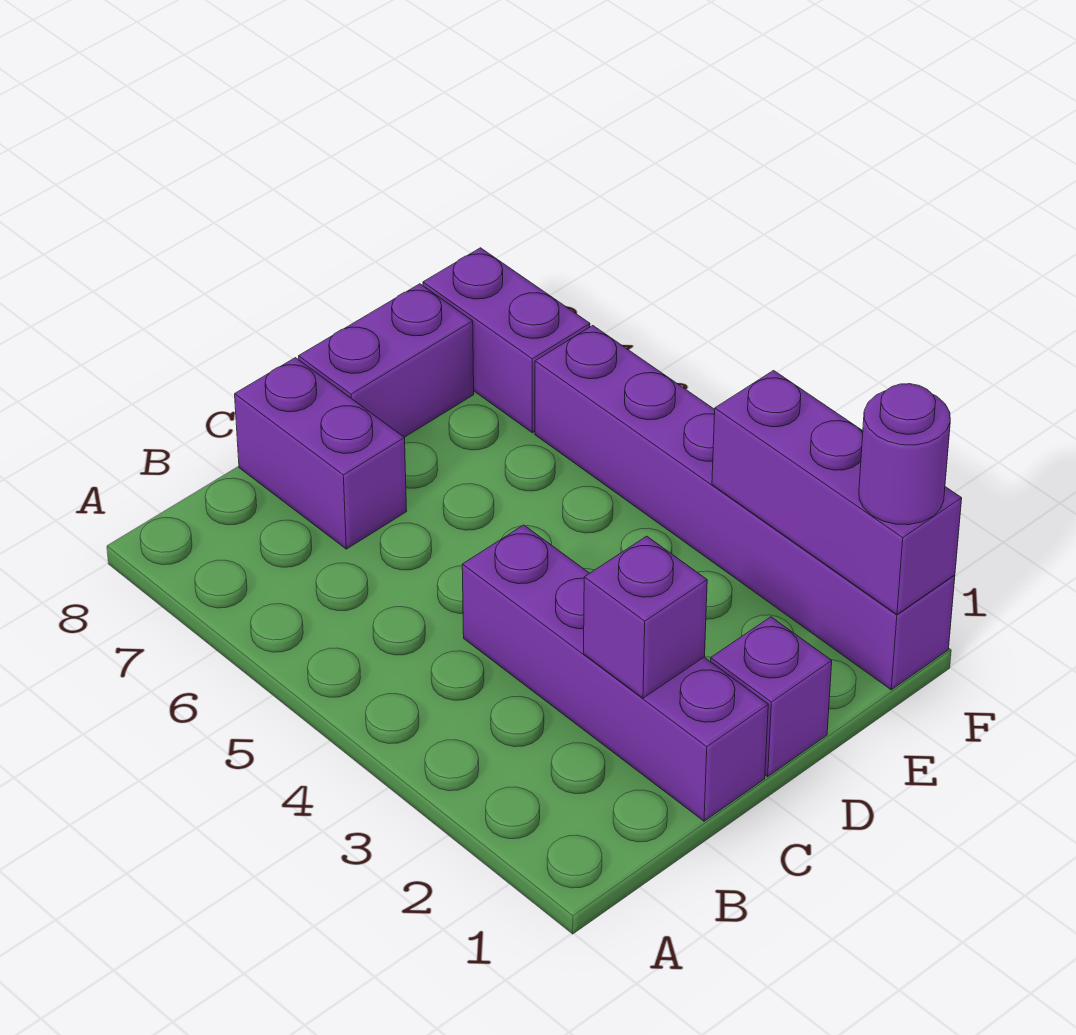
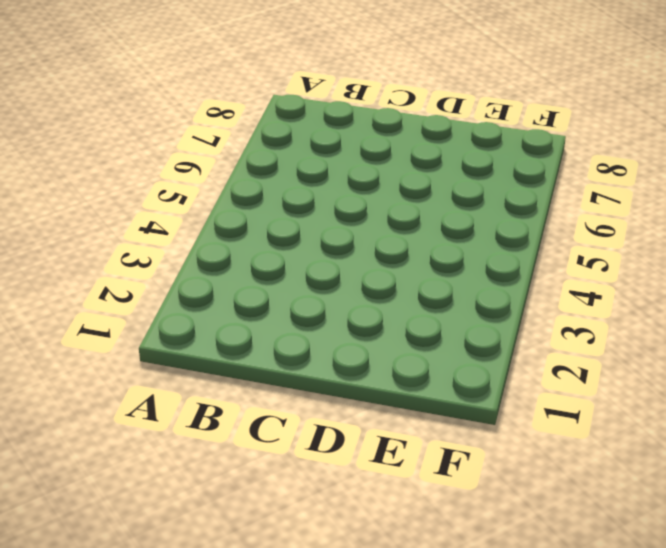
none -> purple 1x4 brick [462,525,768,821]
none -> purple 1x2 brick [235,358,407,549]

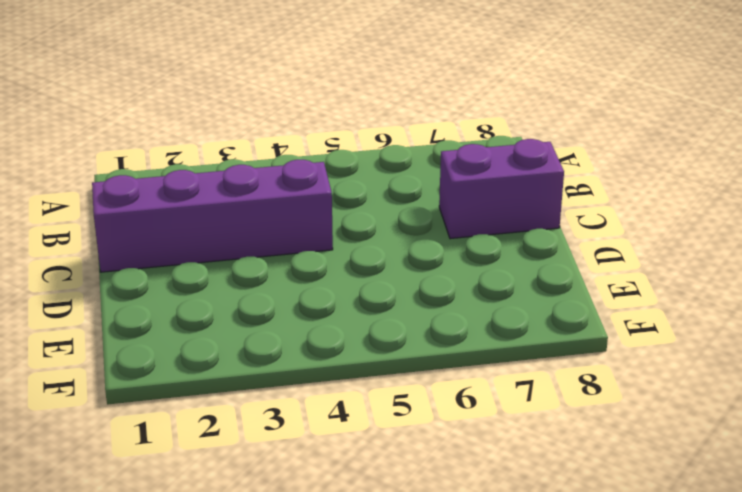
none -> purple 1x1 brick [711,617,832,776]
none -> purple 1x2 brick [299,284,474,437]

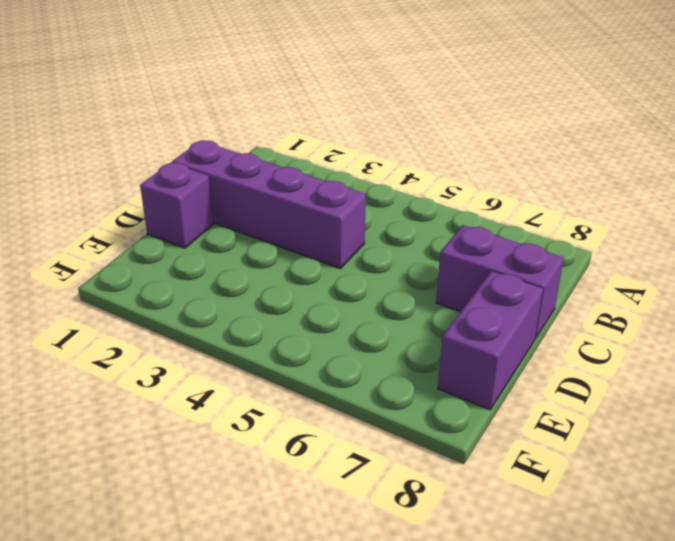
none -> purple 1x6 brick [535,326,955,690]
none -> purple 1x2 brick [423,248,590,433]

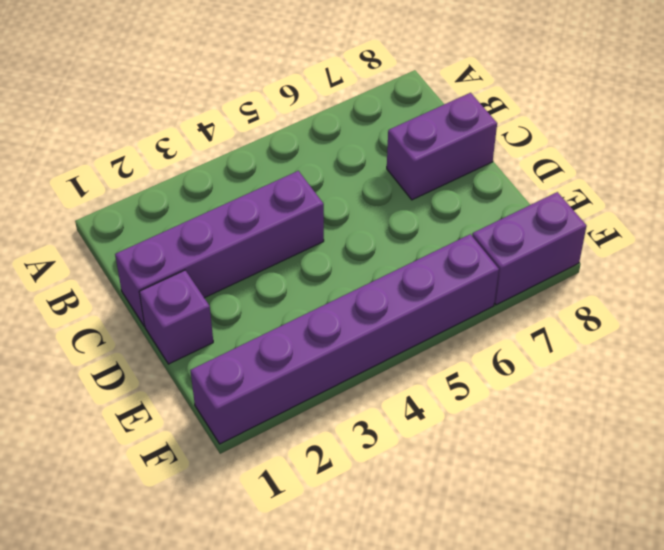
none -> purple 1x2 brick [299,284,474,437]
none -> purple 1x1 brick [584,536,707,698]

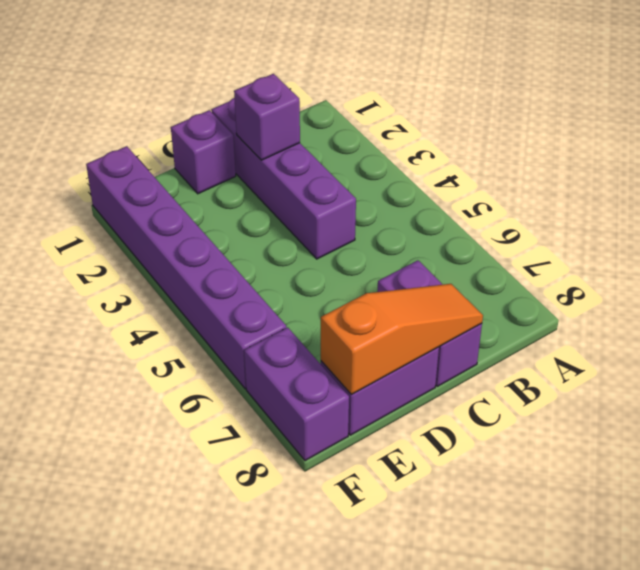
orange 1x3 slope [321,284,483,394] -> none
none -> purple 1x3 brick [712,371,962,614]
none -> purple 1x1 round brick [859,384,950,525]

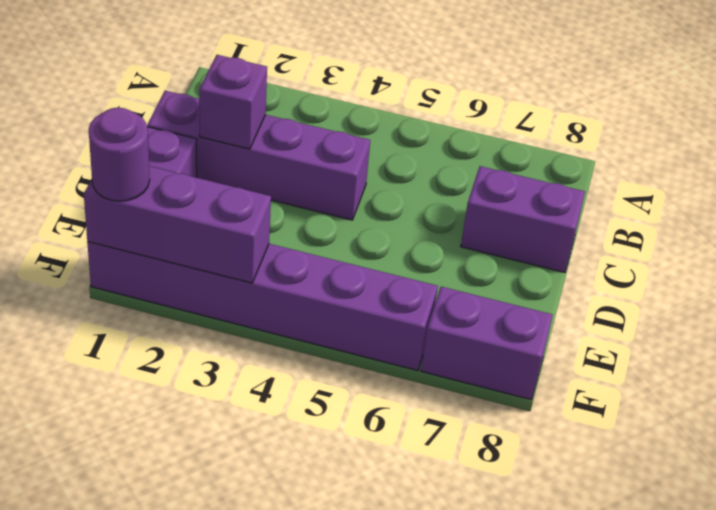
none -> purple 1x2 brick [299,284,474,437]

